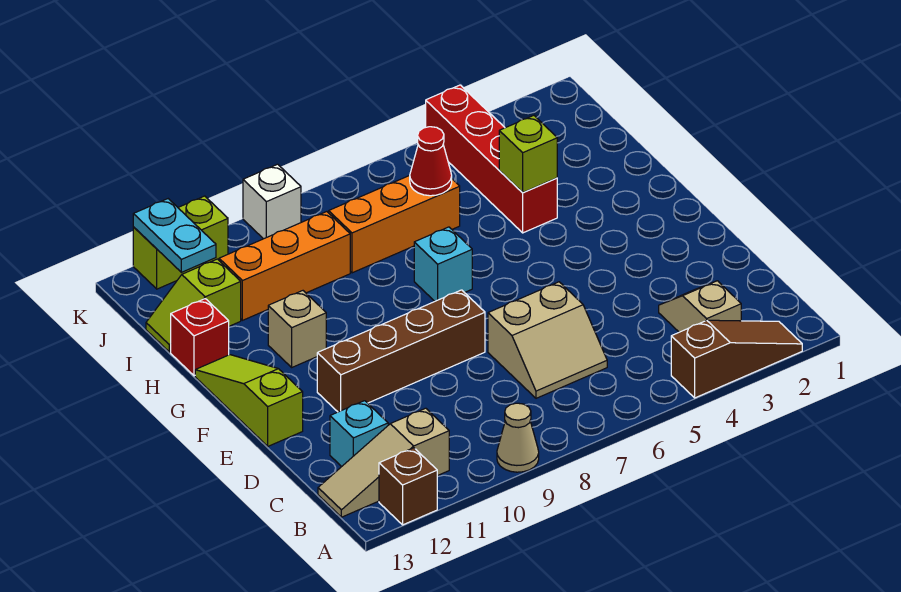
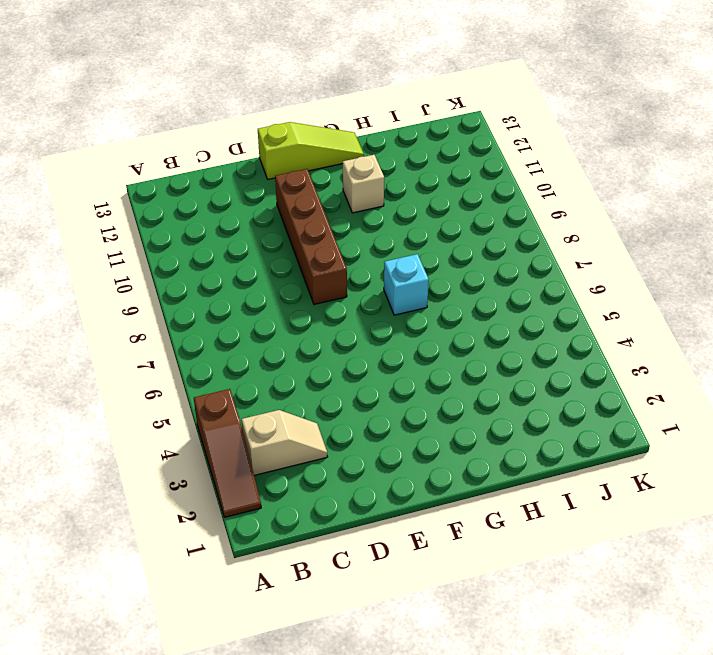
none -> tan 1x1 cone [497,403,539,472]
none -> brown 1x1 brick [379,448,437,525]
none -> tan 1x3 slope [318,408,449,517]

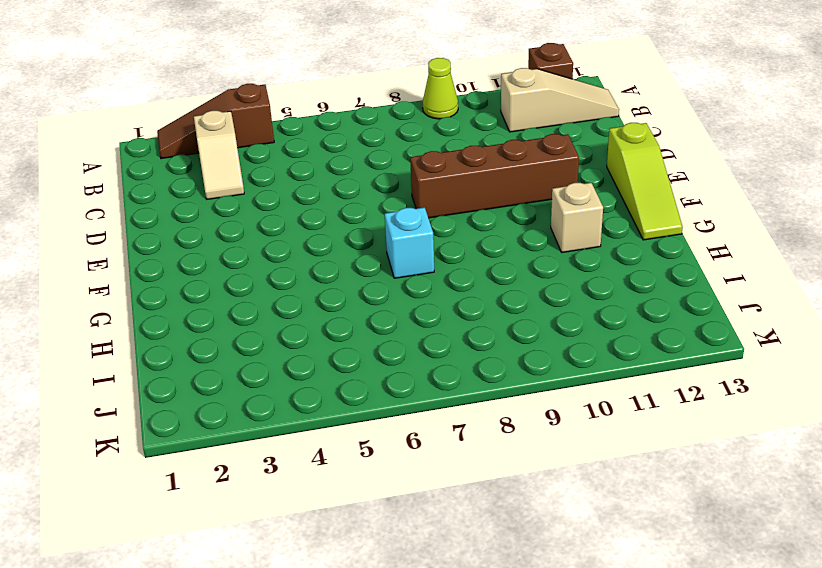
lime 1x1 cone [423,58,458,119] -> tan 1x1 cone [497,403,539,472]
none -> tan 2x2 slope [488,282,607,398]
none -> cyan 1x1 brick [330,401,388,467]
none -> red 1x4 brick [426,85,557,233]

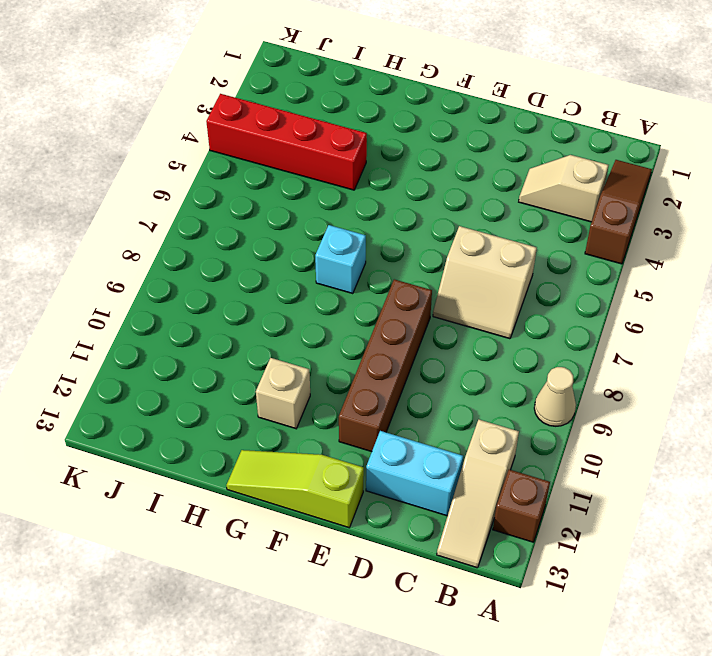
tan 2x2 slope [433,226,537,339] -> tan 2x2 slope turned to [488,282,607,398]
cyan 1x2 brick [366,431,463,516] -> cyan 1x1 brick [330,401,388,467]
none -> red 1x1 brick [171,299,229,376]
none -> orange 1x3 brick [329,175,460,273]
none -> orange 1x3 brick [219,212,350,320]

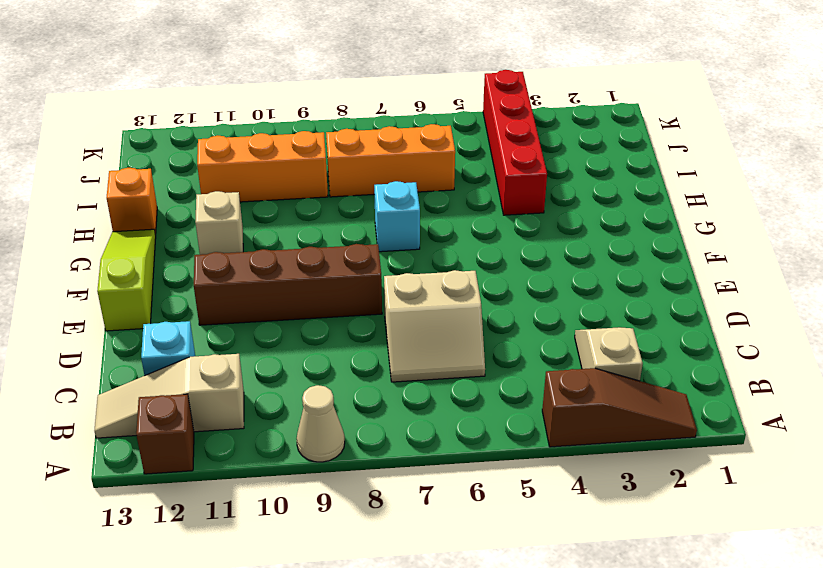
orange 1x1 brick [106,168,157,235] -> red 1x1 brick [171,299,229,376]
none -> lime 1x2 slope [146,259,241,352]
none -> white 1x1 brick [243,164,301,239]
none -> lime 1x2 brick [133,196,228,289]

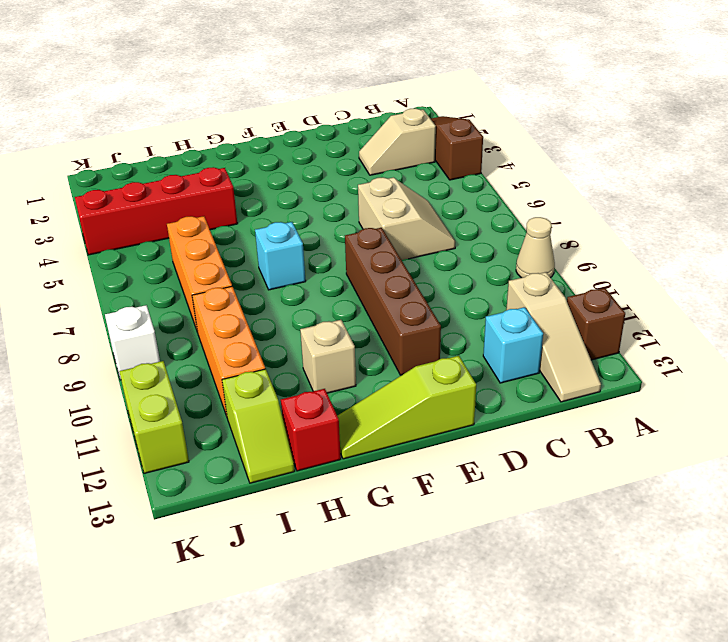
none -> lime 1x1 brick [499,116,557,193]
none -> red 1x1 cone [410,127,452,196]
none -> cyan 1x2 plate [133,199,216,272]

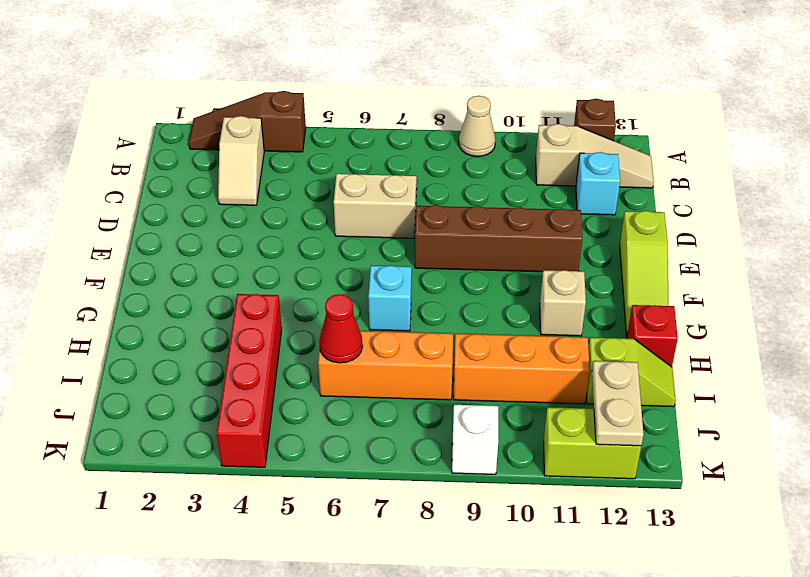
tan 1x2 plate [592,361,644,446] -> cyan 1x2 plate [133,199,216,272]
none -> lime 1x1 brick [499,116,557,193]

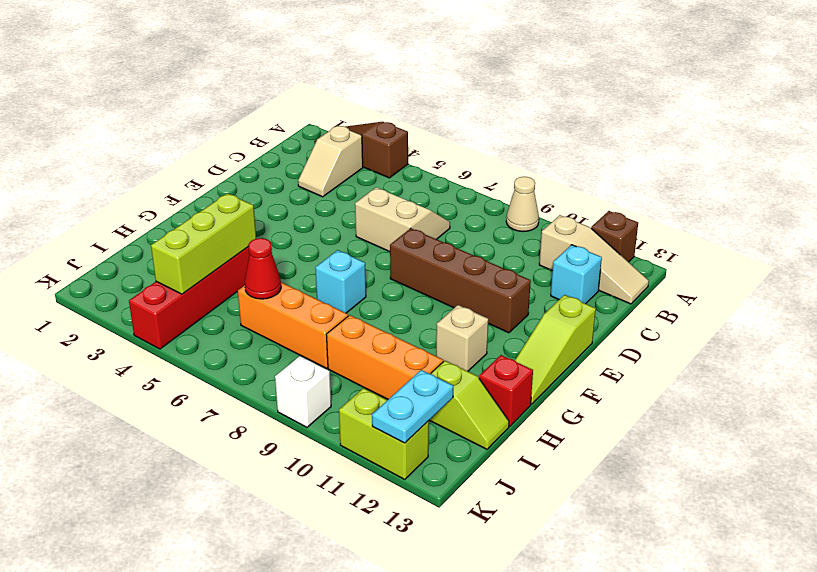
lime 1x3 brick [151,193,256,294] -> lime 1x1 brick [499,116,557,193]

